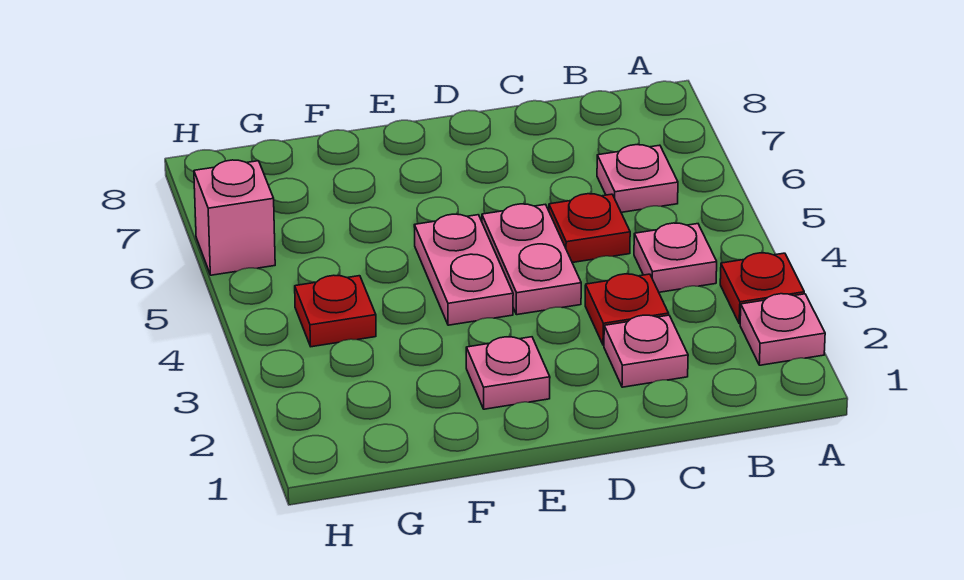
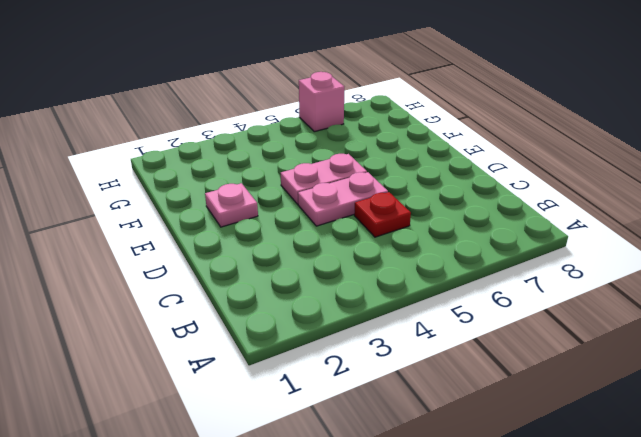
none -> pink 1x1 plate [740,294,825,365]
none -> red 1x1 plate [720,253,804,324]
none -> pink 1x1 plate [634,223,717,292]

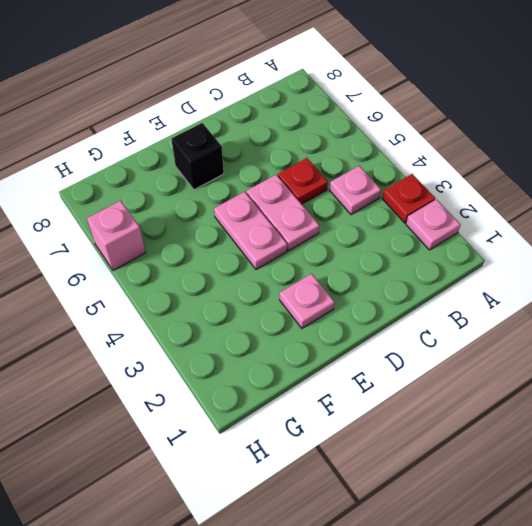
black 1x1 brick [171,123,224,190] -> none
none -> pink 1x1 plate [597,145,678,212]
none -> pink 1x1 plate [604,315,688,387]
none -> red 1x1 plate [585,274,669,345]

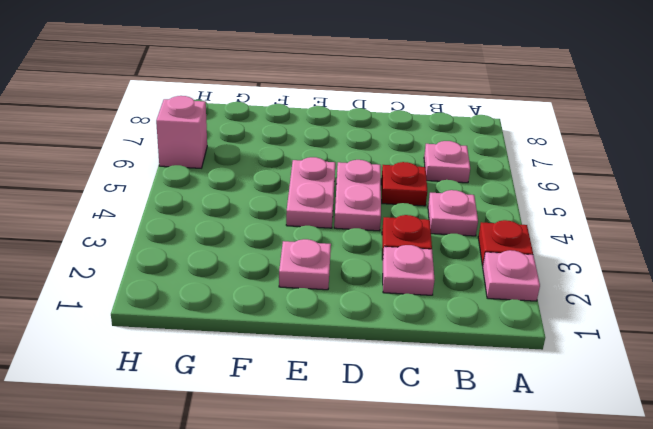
none -> red 1x1 plate [295,275,376,347]

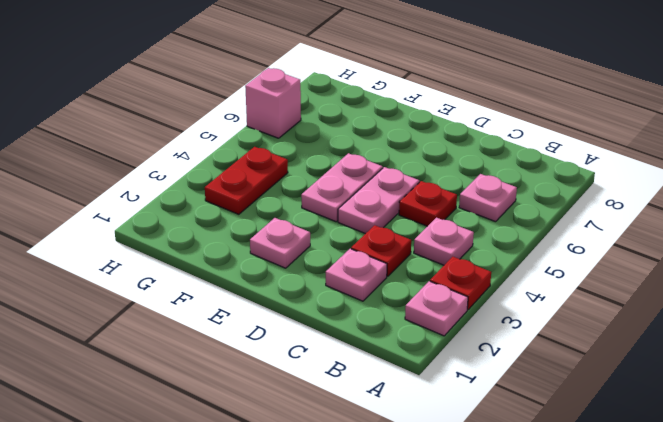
red 1x2 plate [205,147,288,214] -> red 1x1 plate [295,275,376,347]

